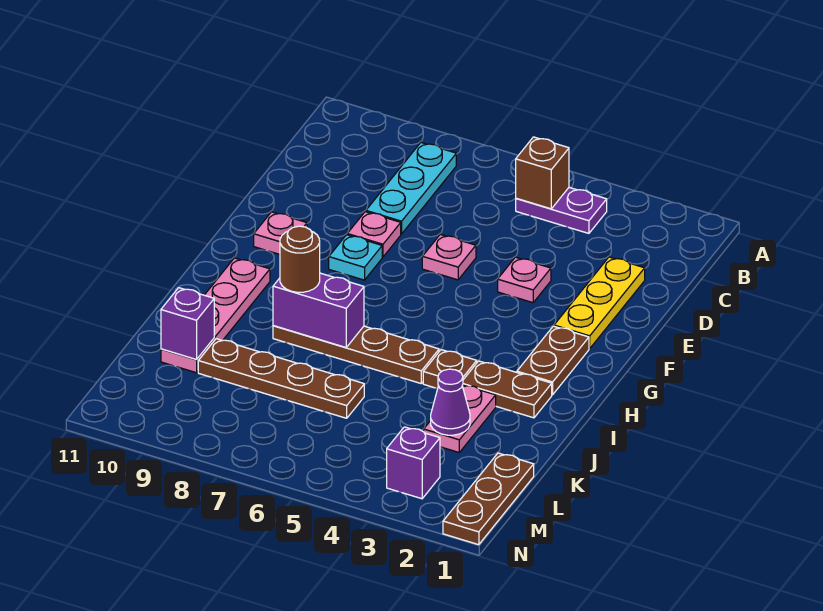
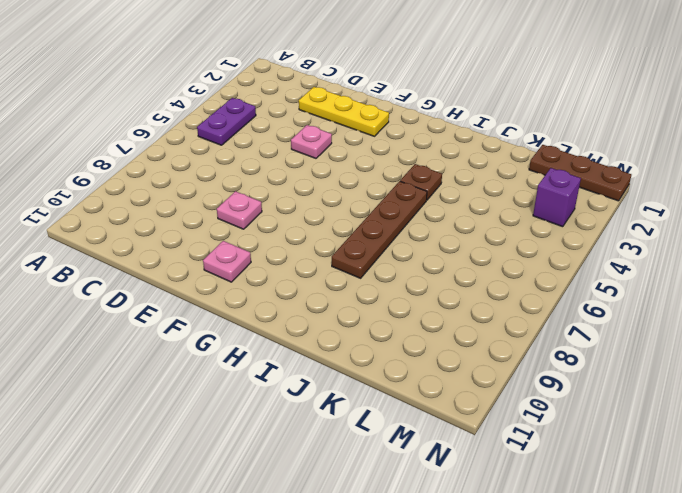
none -> cyan 1x3 plate [366,143,456,234]
none -> pink 1x1 plate [422,234,476,280]
none -> cyan 1x1 plate [329,235,382,280]

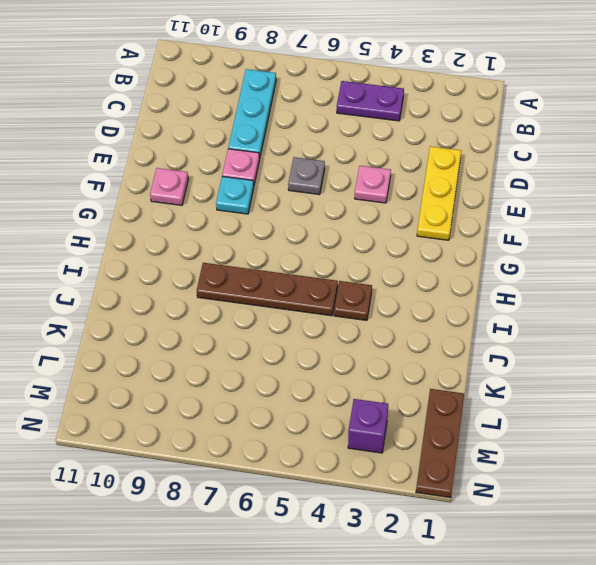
grey 1x1 plate [288,157,325,195] -> pink 1x1 plate [422,234,476,280]
none -> brown 1x2 plate [517,326,589,395]
none -> pink 1x4 plate [161,258,270,373]
none -> brown 1x2 plate [463,361,552,418]

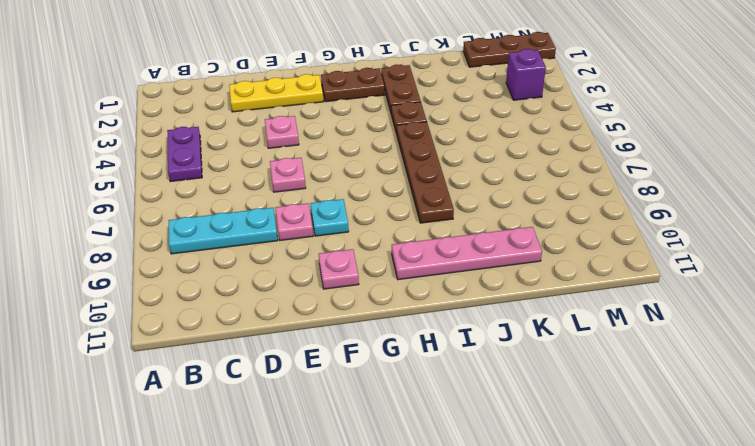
none -> pink 1x2 plate [424,385,496,452]
none -> brown 1x4 plate [198,339,364,418]
none -> brown 1x1 brick [516,137,569,209]

